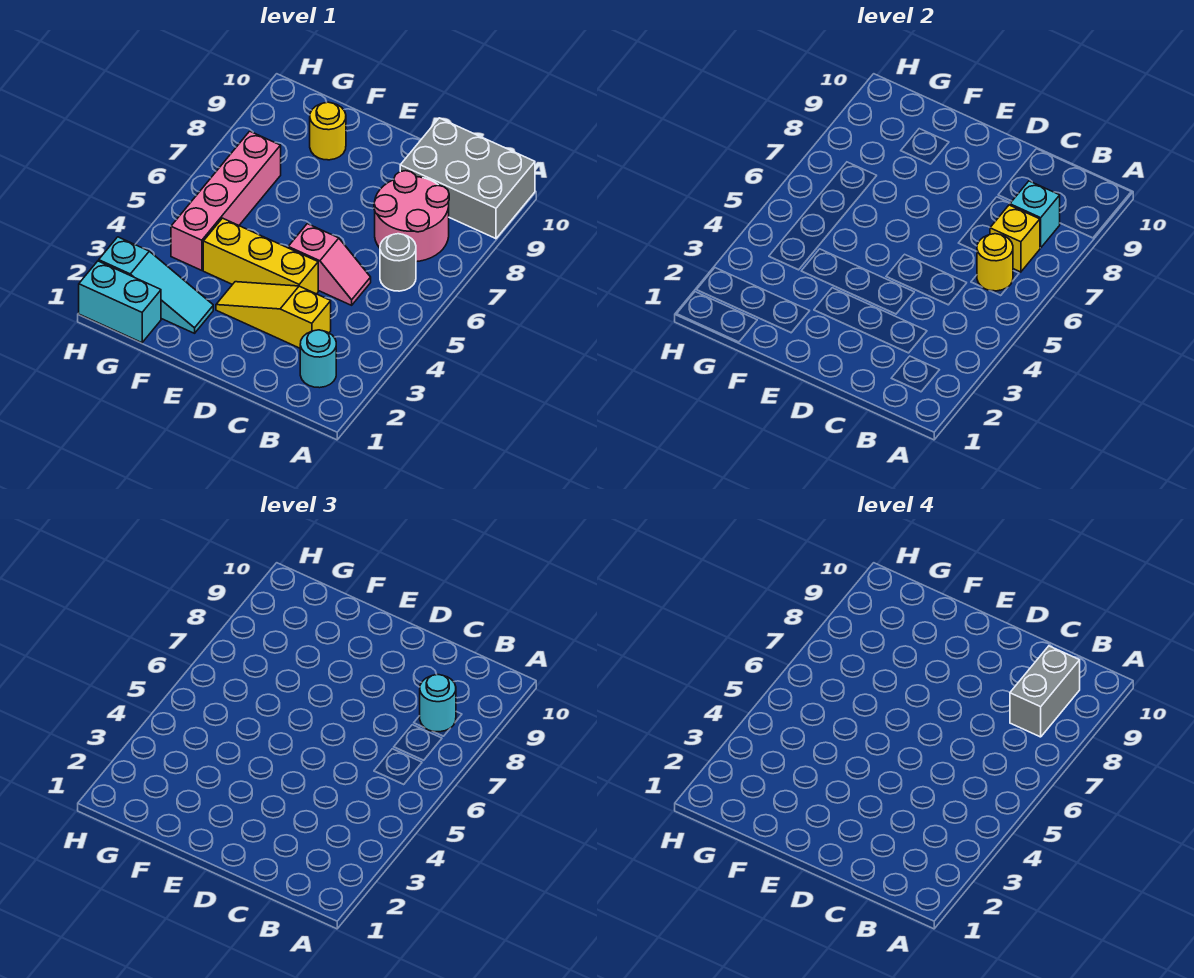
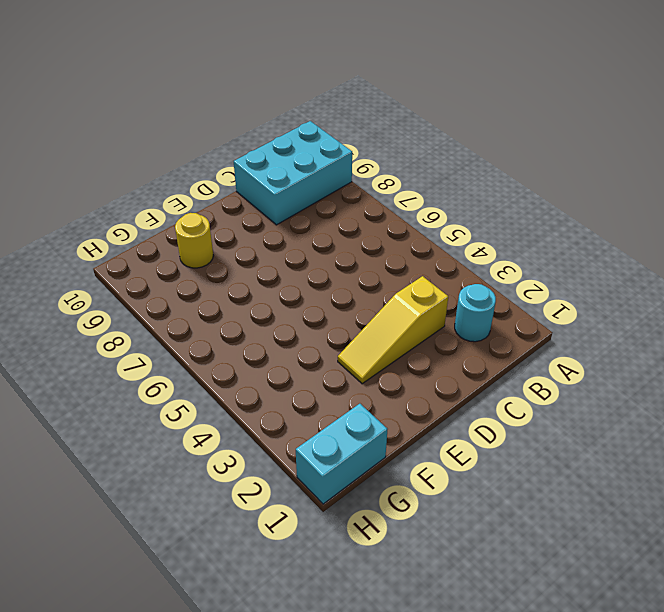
cyan 2x3 brick [234,121,352,225] -> grey 2x3 brick [400,118,535,239]
none -> grey 1x1 round brick [380,234,416,291]
none -> pink 2x2 round brick [374,171,449,262]
none -> pink 1x2 slope [288,224,371,305]

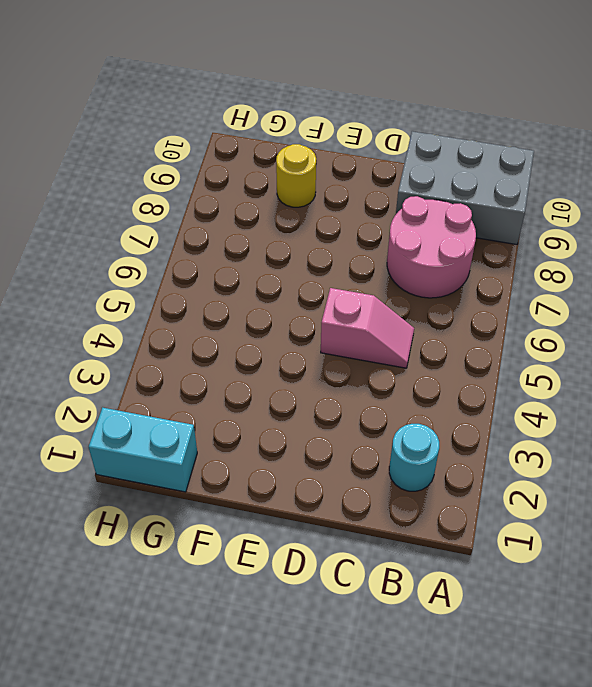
none -> grey 1x1 round brick [380,234,416,291]
none -> yellow 1x3 slope [216,282,331,348]
none -> yellow 1x3 brick [203,218,318,294]

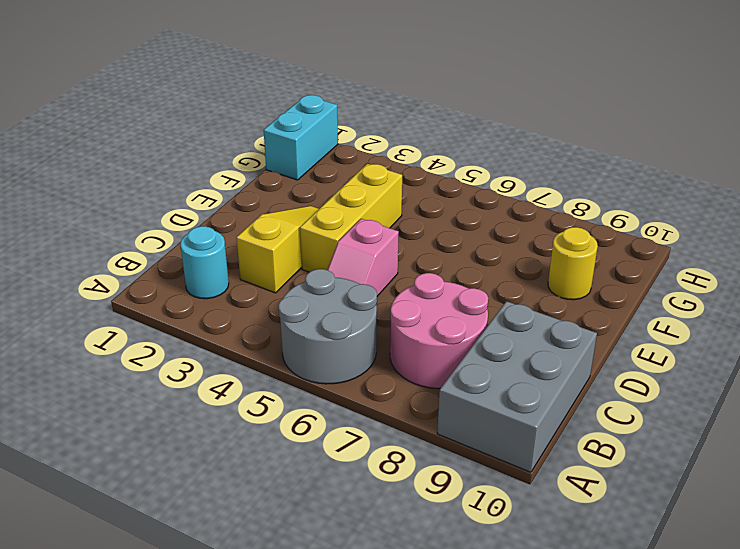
grey 2x2 round brick [278,269,377,384] -> grey 1x1 round brick [380,234,416,291]
none -> cyan 1x3 slope [99,237,213,333]
none -> pink 1x4 brick [171,131,281,270]
none -> yellow 1x1 round brick [977,234,1013,291]

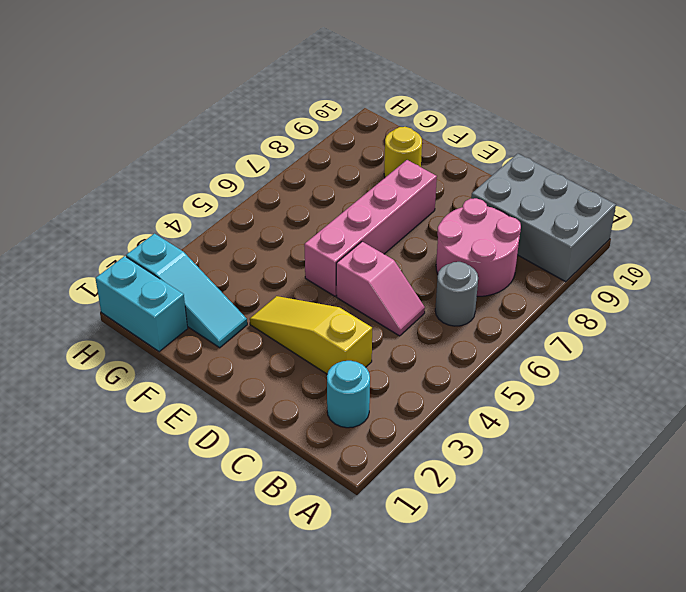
pink 1x4 brick [304,160,437,296] -> pink 1x4 brick moved to [171,131,281,270]
none -> yellow 1x3 brick [203,218,318,294]
none -> yellow 1x1 round brick [977,234,1013,291]
none -> yellow 1x1 brick [990,205,1040,272]

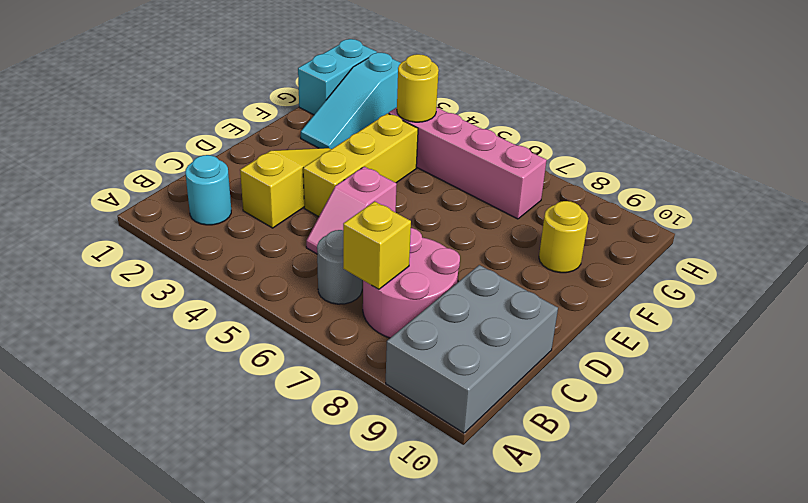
yellow 1x1 round brick [397,54,439,122] -> yellow 1x1 round brick moved to [977,234,1013,291]
none -> cyan 1x1 brick [1010,181,1060,248]
none -> cyan 1x1 round brick [420,675,456,732]
none -> grey 1x2 brick [1010,646,1080,737]

